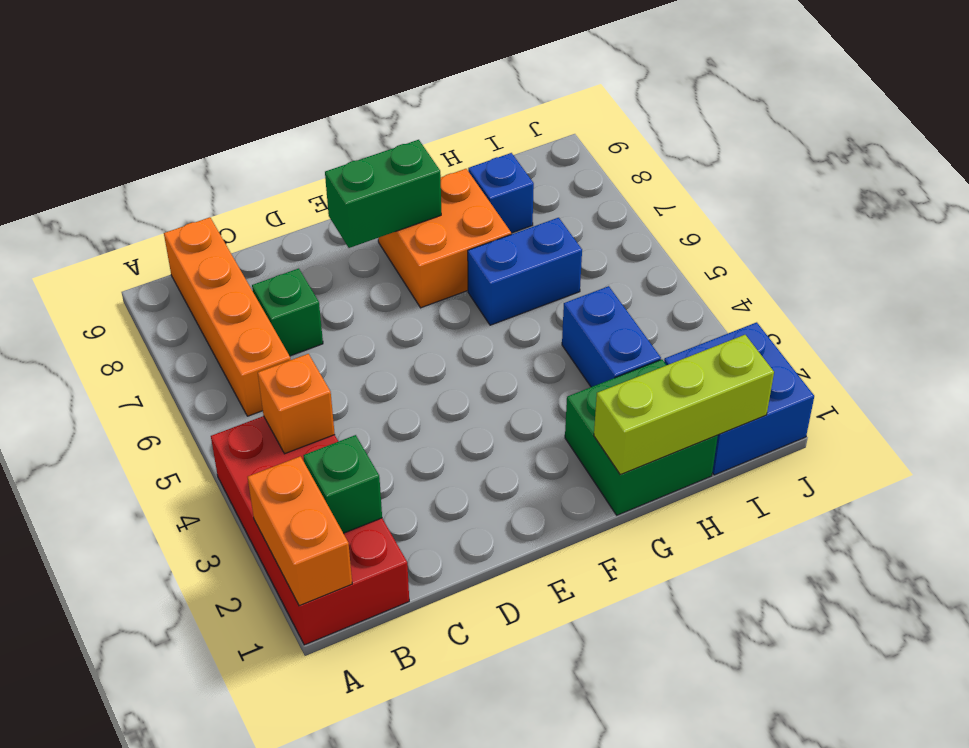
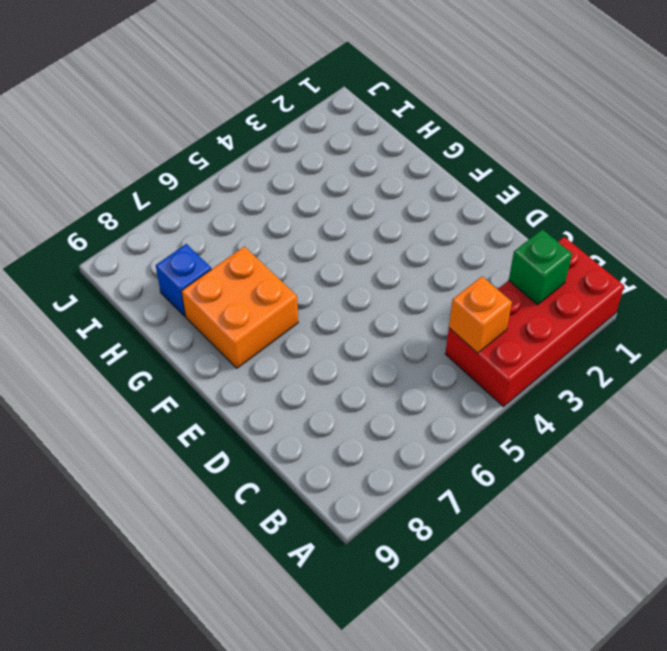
none -> orange 1x4 brick [164,217,291,416]
none -> green 1x1 brick [252,268,323,356]
none -> green 2x2 brick [565,360,718,515]

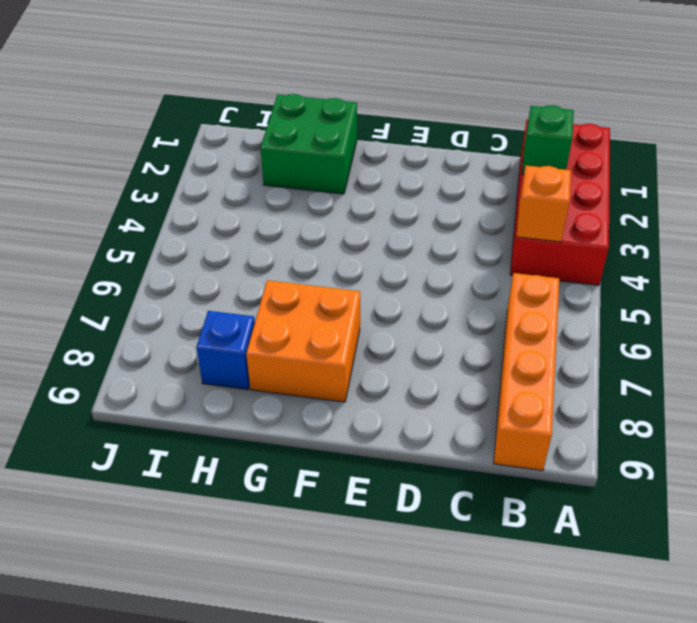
none -> green 1x1 brick [252,268,323,356]
none -> blue 1x2 brick [468,218,582,325]
none -> blue 1x2 brick [562,286,661,387]

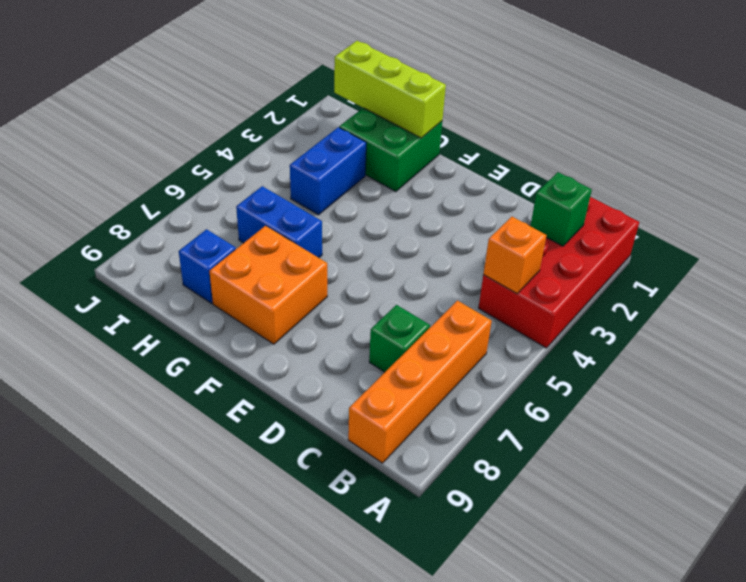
none -> blue 2x2 brick [664,322,814,475]
none -> orange 1x2 brick [248,456,352,606]
none -> green 1x2 brick [325,140,441,248]

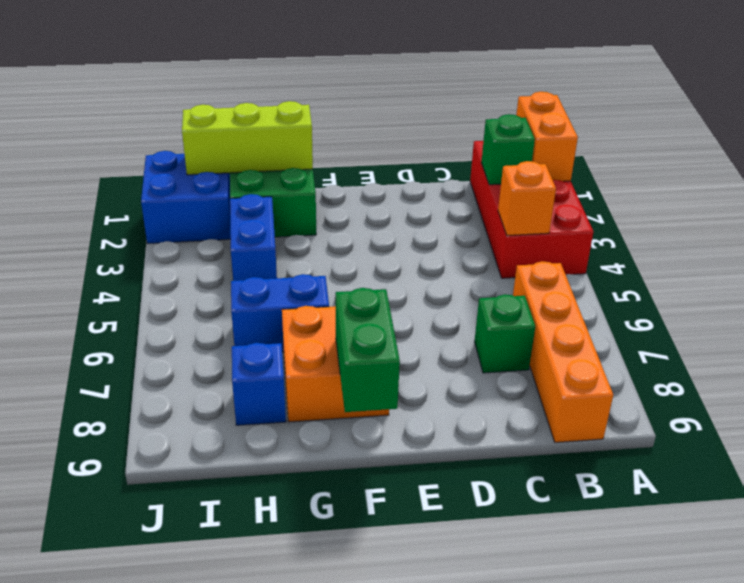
green 1x2 brick [336,288,400,412] -> green 1x2 brick turned to [325,140,441,248]

